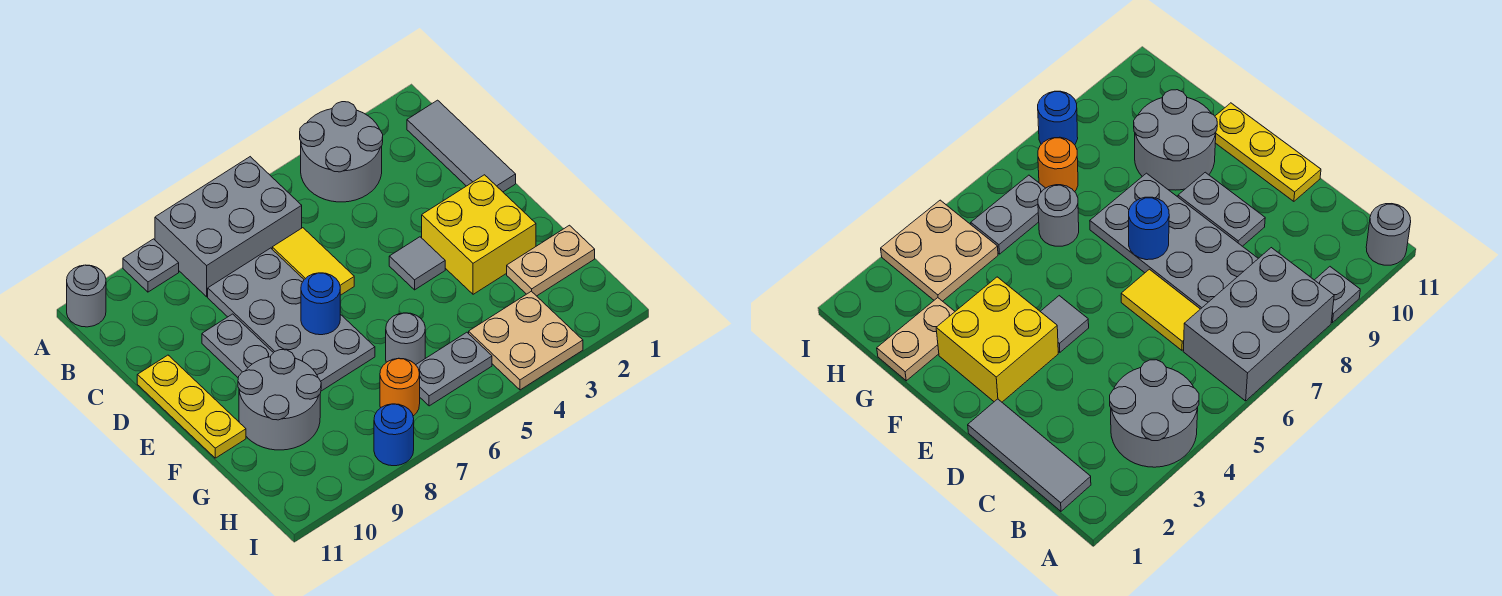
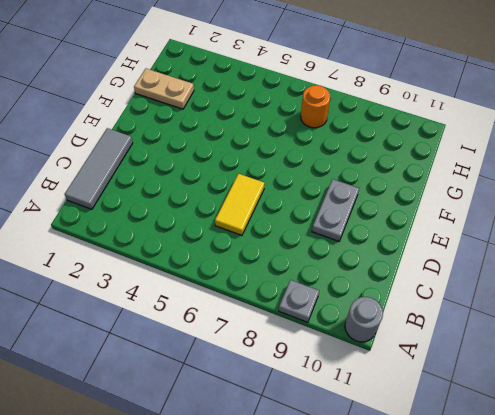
none -> grey 2x2 round brick [300,102,383,202]
none -> grey 2x3 brick [155,157,302,297]
none -> grey 2x4 plate [208,248,375,391]

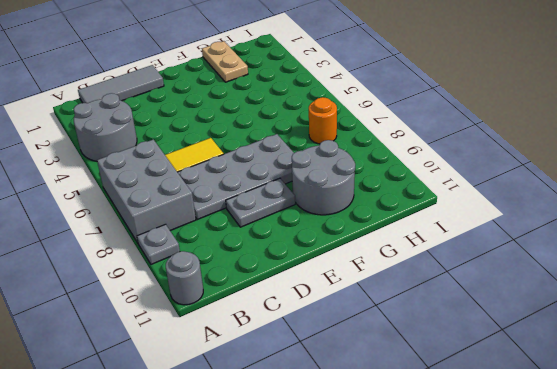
none -> yellow 1x3 plate [137,355,246,458]
none -> yellow 2x2 brick [422,175,536,294]
none -> grey 1x1 tile [389,237,445,290]

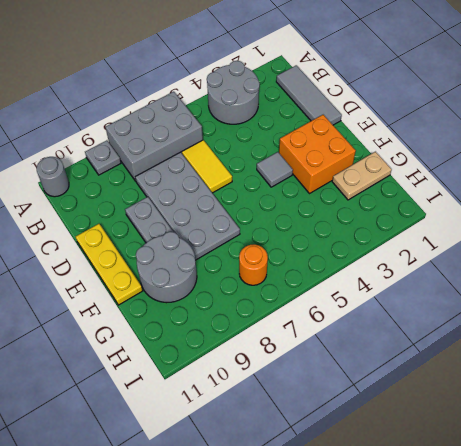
orange 2x2 brick [279,115,356,193] -> yellow 2x2 brick [422,175,536,294]
none -> grey 1x1 round brick [386,313,425,365]
none -> tan 2x2 plate [469,291,583,390]
none -> grey 1x2 plate [416,332,492,406]

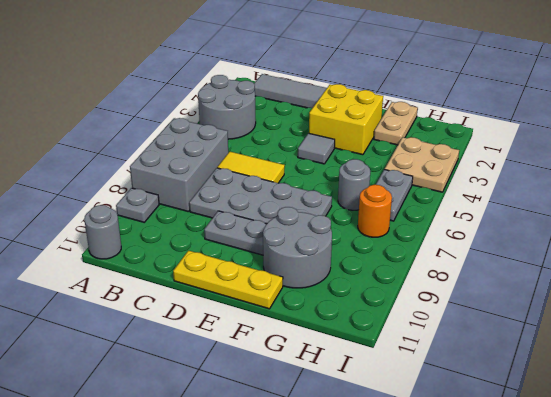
none -> blue 1x1 round brick [374,404,414,466]
none -> blue 1x1 round brick [301,273,340,335]

